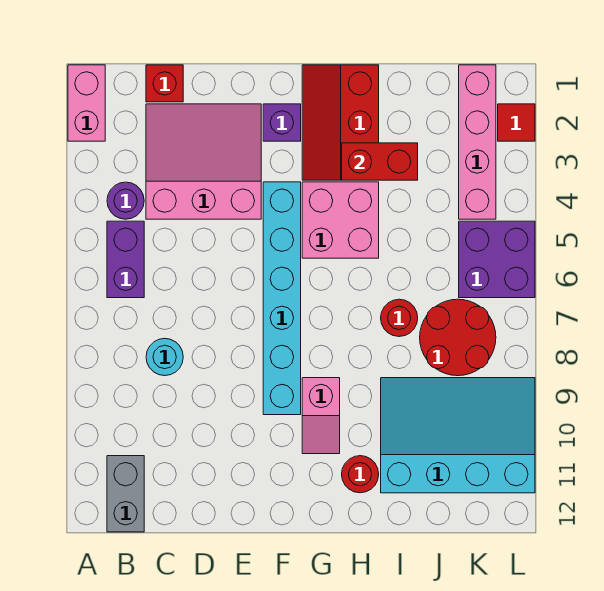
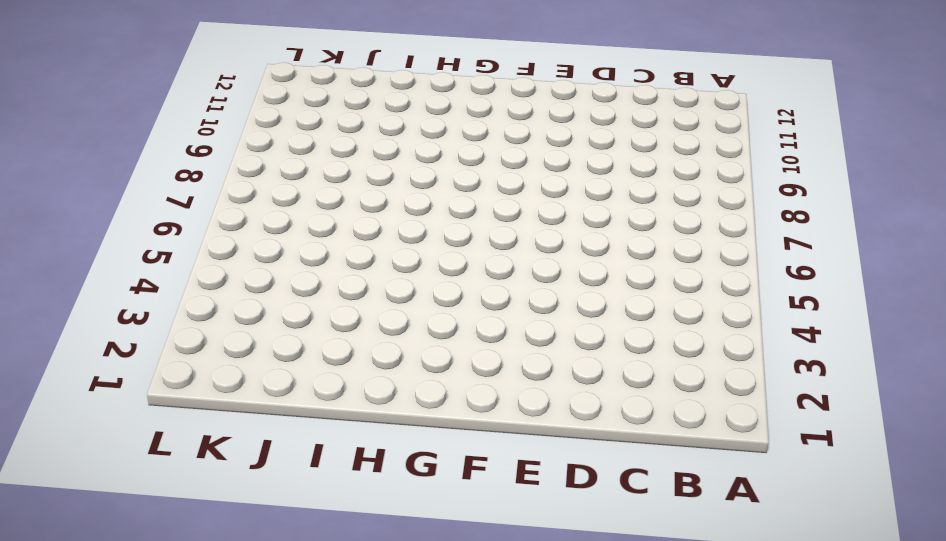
none -> pink 1x2 brick [68,65,105,141]
none -> purple 1x1 round brick [107,182,144,219]
none -> purple 1x2 brick [107,221,144,298]

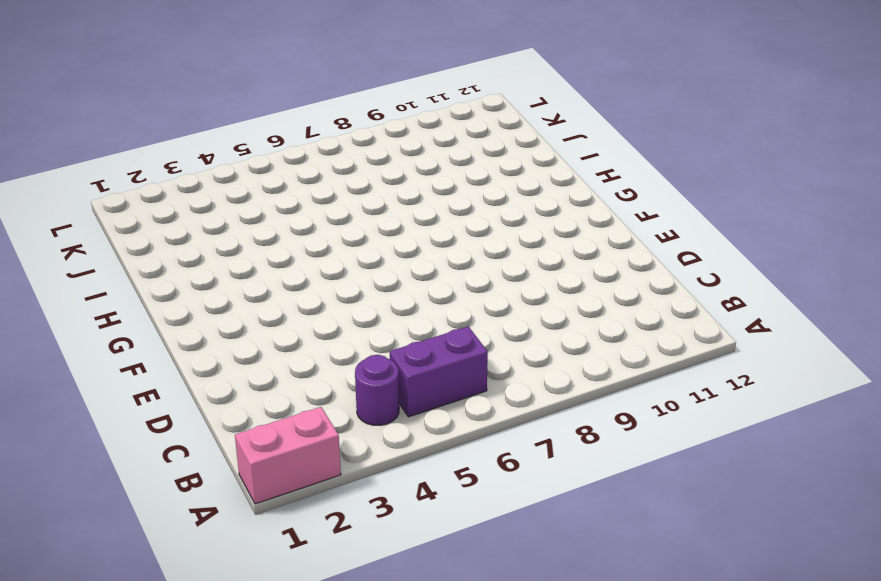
none -> grey 1x2 brick [107,456,144,532]
none -> red 1x1 brick [146,65,183,102]
none -> pink 3x3 slope [146,104,261,219]

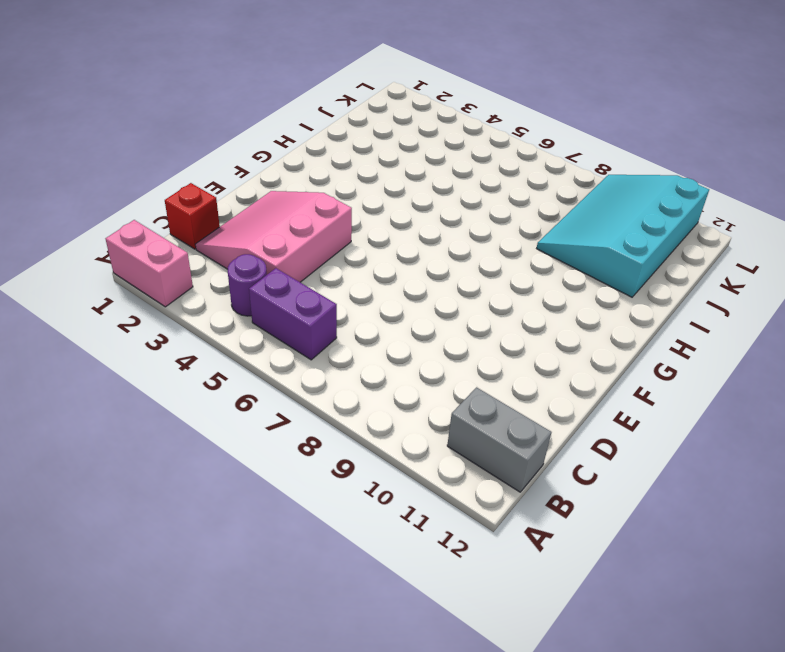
none -> cyan 1x1 round brick [146,338,183,376]
none -> purple 1x1 brick [263,104,301,141]
none -> cyan 1x6 brick [263,182,301,415]

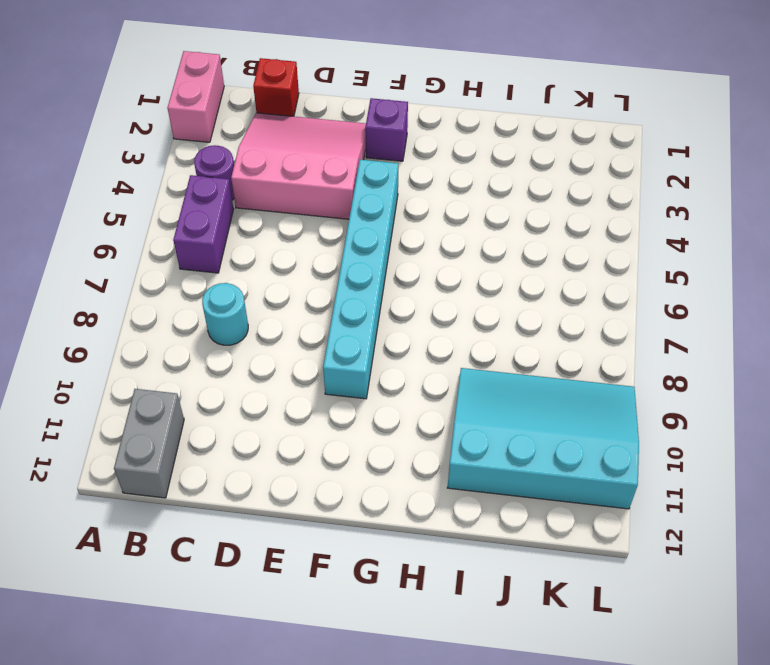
none -> red 2x3 slope [302,65,379,180]
none -> pink 2x2 brick [302,182,379,258]
none -> pink 1x2 slope [302,378,340,454]

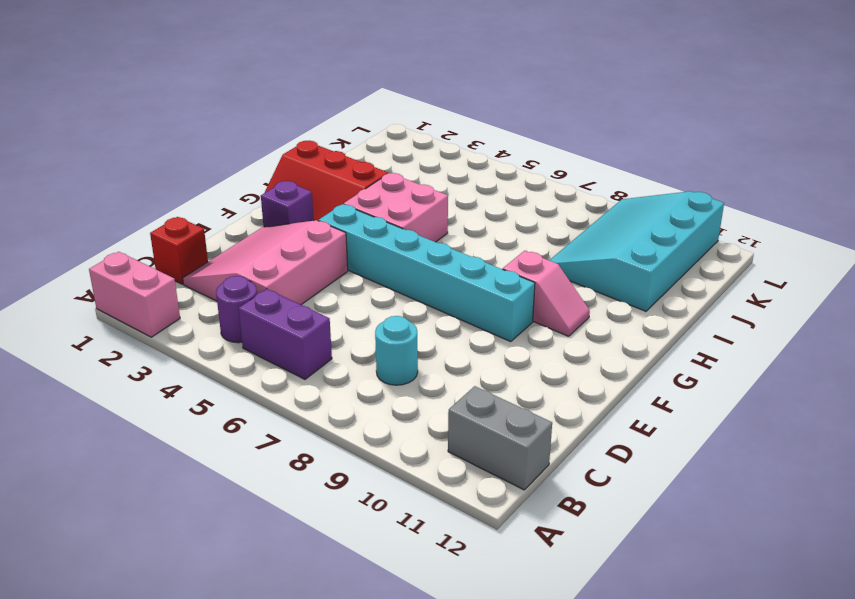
none -> red 1x1 round brick [342,456,379,493]
none -> red 1x1 round brick [381,299,418,337]
none -> red 2x2 round brick [420,299,496,376]

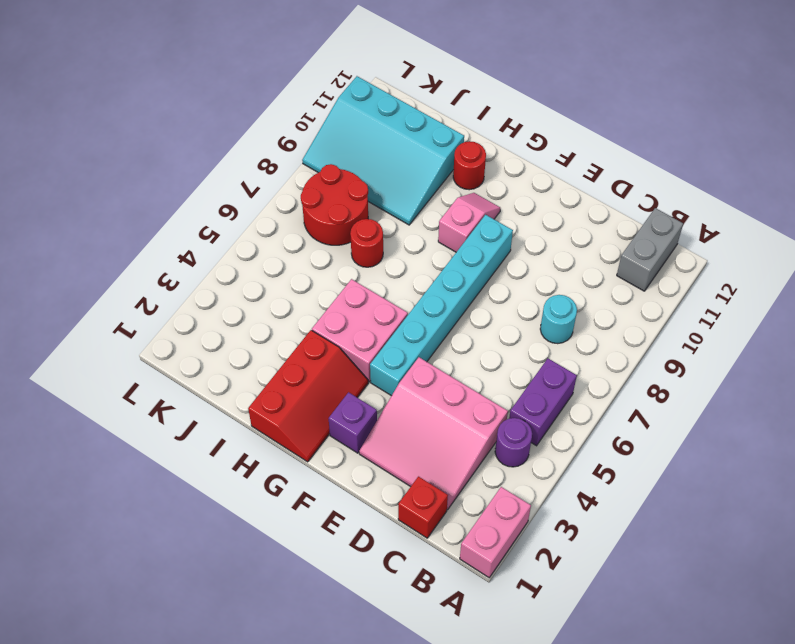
none -> pink 1x4 brick [459,65,496,219]
none -> purple 2x2 brick [459,221,535,298]
none -> red 1x1 tile [498,104,535,141]

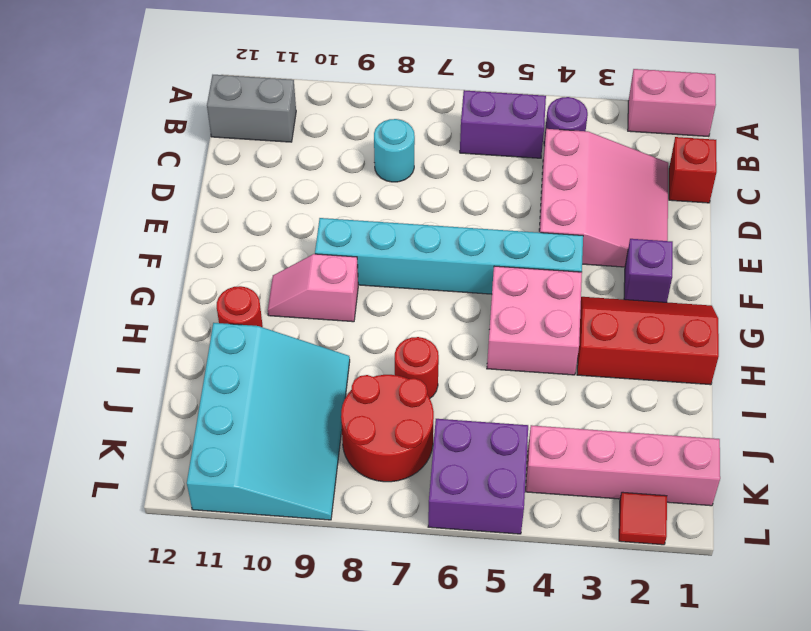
none -> red 1x2 brick [342,143,418,180]

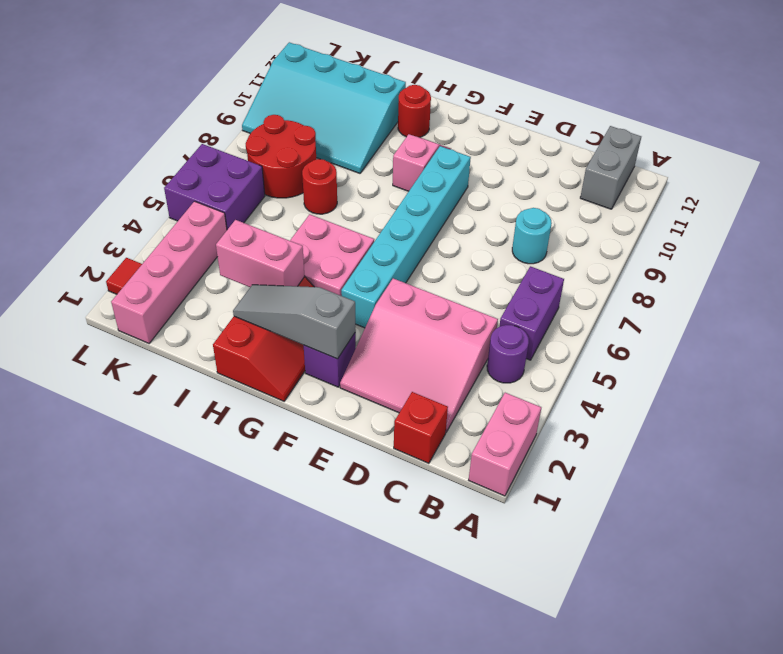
grey 1x3 slope [233,285,356,359] -> none
pink 1x2 brick [216,220,305,287] -> red 1x2 brick [342,143,418,180]

